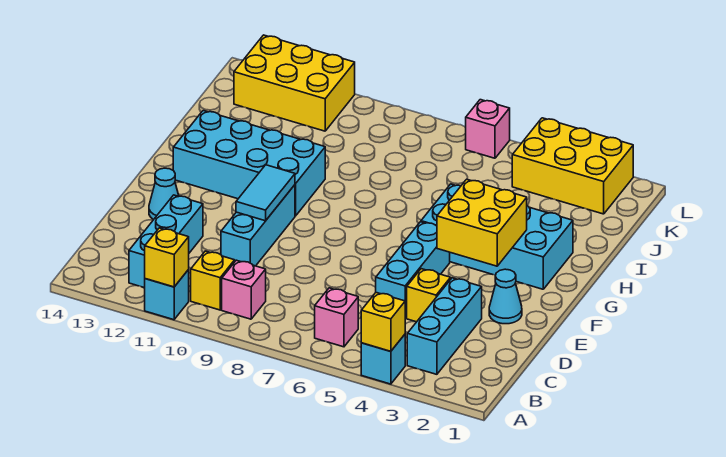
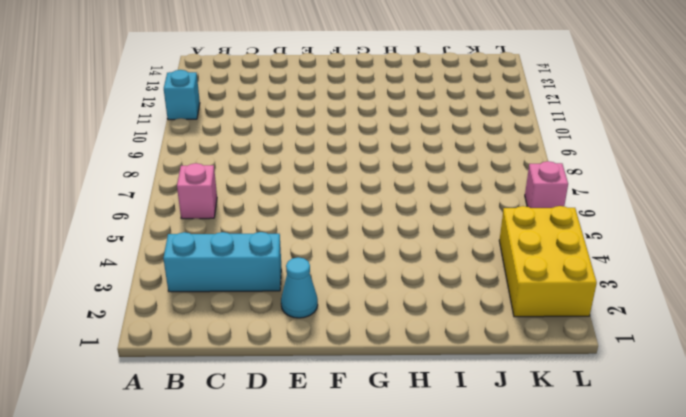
none -> cyan 1x1 brick [361,335,405,384]
none -> pink 1x1 brick [222,260,266,319]
none -> yellow 1x1 brick [191,251,235,310]

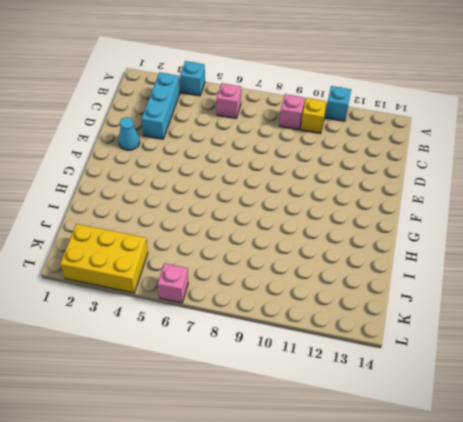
none -> cyan 1x3 brick [129,195,203,288]
none -> yellow 1x1 brick [407,269,451,322]
none -> cyan 1x3 brick [376,222,450,318]

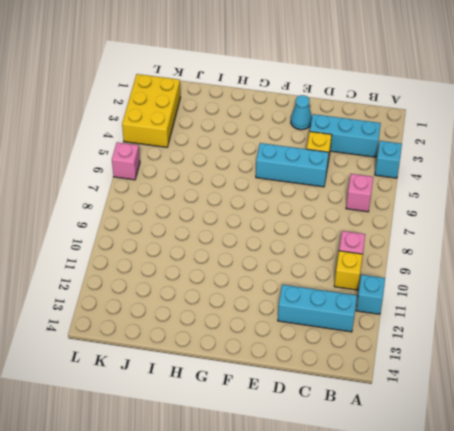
none -> cyan 1x3 brick [221,185,295,266]
none -> cyan 1x1 cone [149,168,179,220]
none -> cyan 2x4 brick [421,184,573,289]

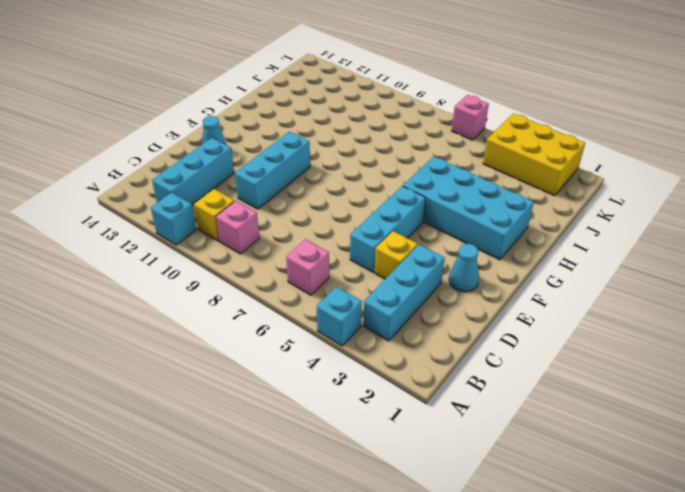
none -> cyan 2x4 brick [173,111,325,216]
none -> yellow 2x3 brick [234,35,355,131]
none -> yellow 1x1 brick [361,293,405,351]

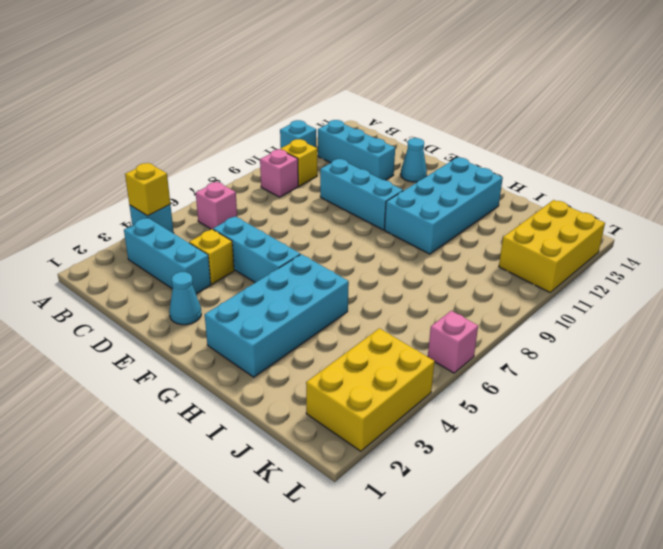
none -> yellow 1x1 brick [145,228,189,287]
none -> cyan 1x2 tile [236,165,295,221]
none -> yellow 2x2 brick [437,179,527,266]

